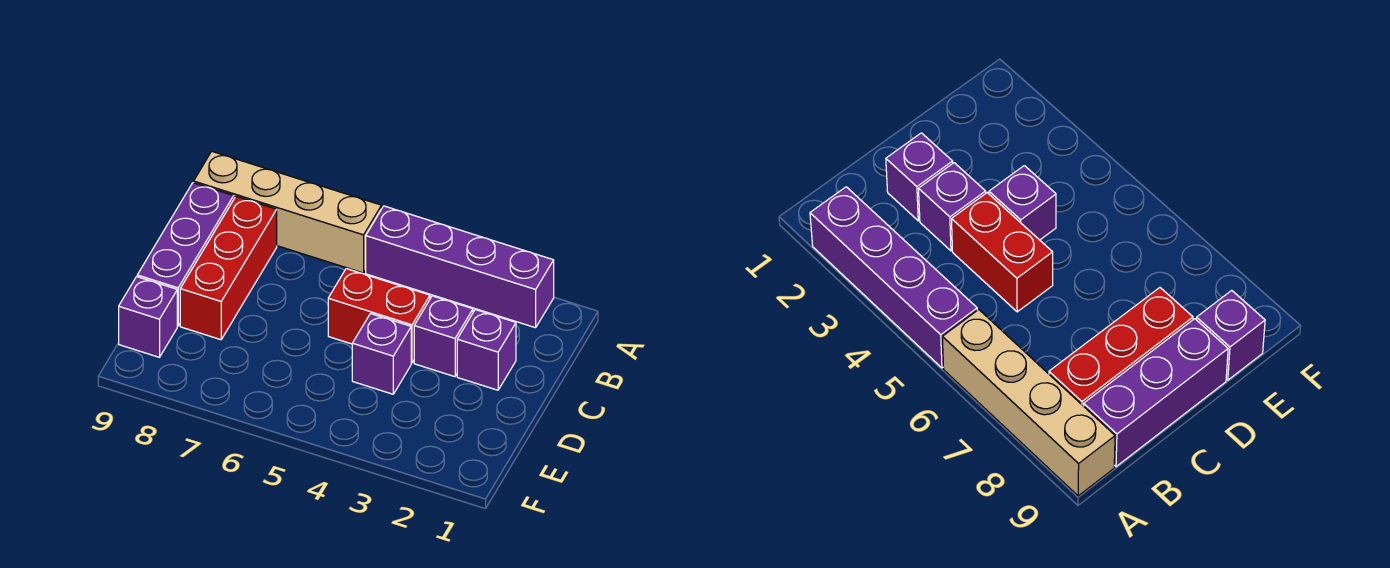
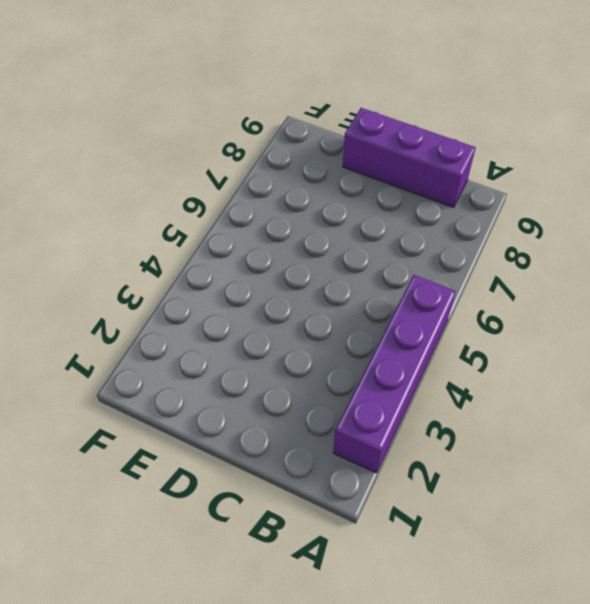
none -> tan 1x4 brick [194,151,381,273]
none -> red 1x3 brick [180,196,277,340]

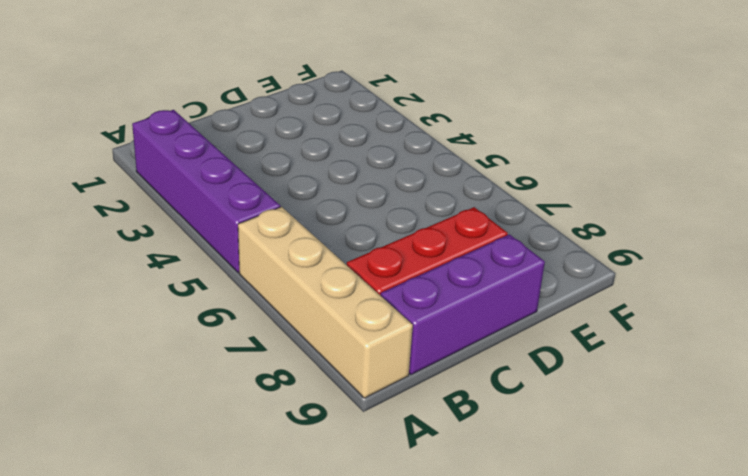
none -> purple 1x1 brick [457,310,516,390]
none -> purple 1x1 brick [414,296,473,377]

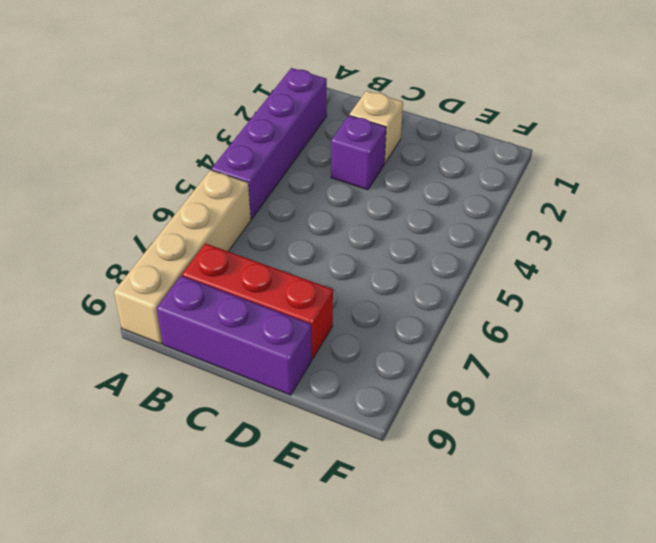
tan 1x1 brick [350,91,403,163] -> purple 1x1 brick [457,310,516,390]
none -> red 1x2 brick [328,269,430,363]
none -> purple 1x1 brick [352,314,411,394]

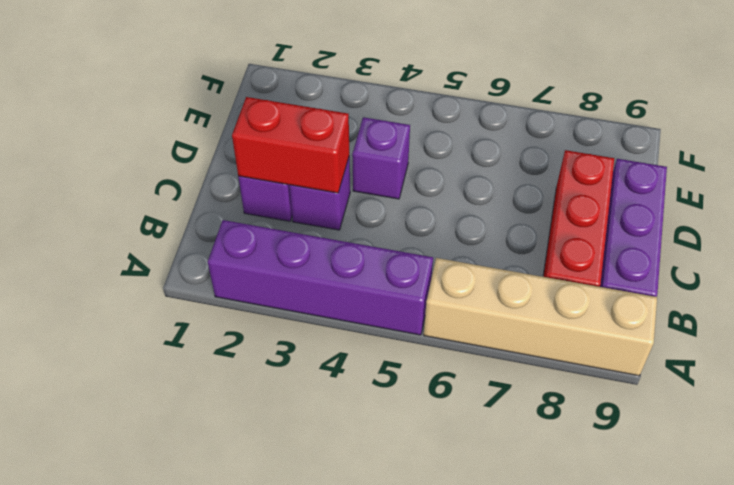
red 1x2 brick [232,97,349,193] -> red 1x2 brick moved to [328,269,430,363]
none -> purple 1x1 brick [119,277,177,357]

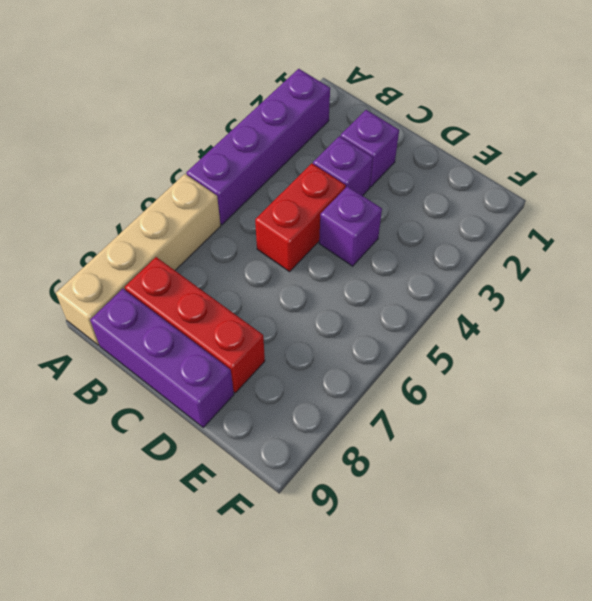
none -> purple 1x1 brick [119,277,177,357]

